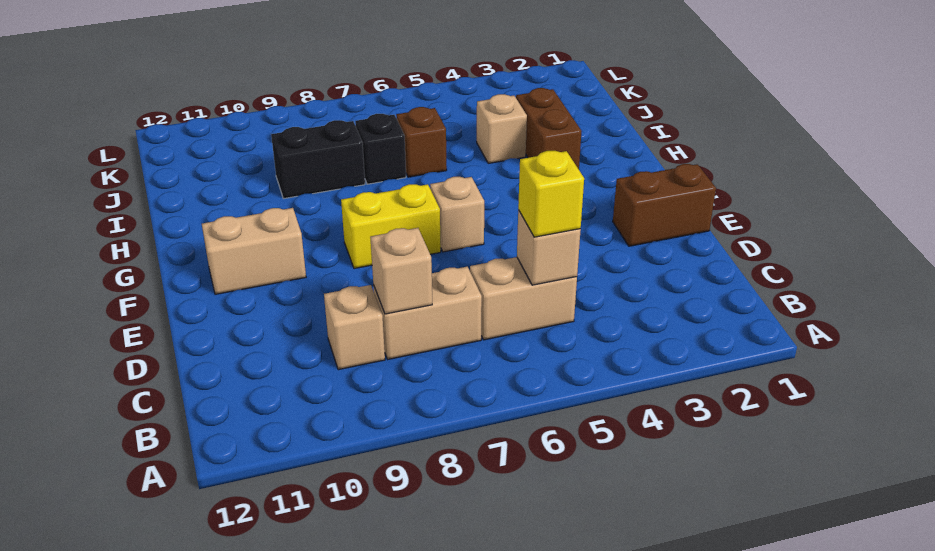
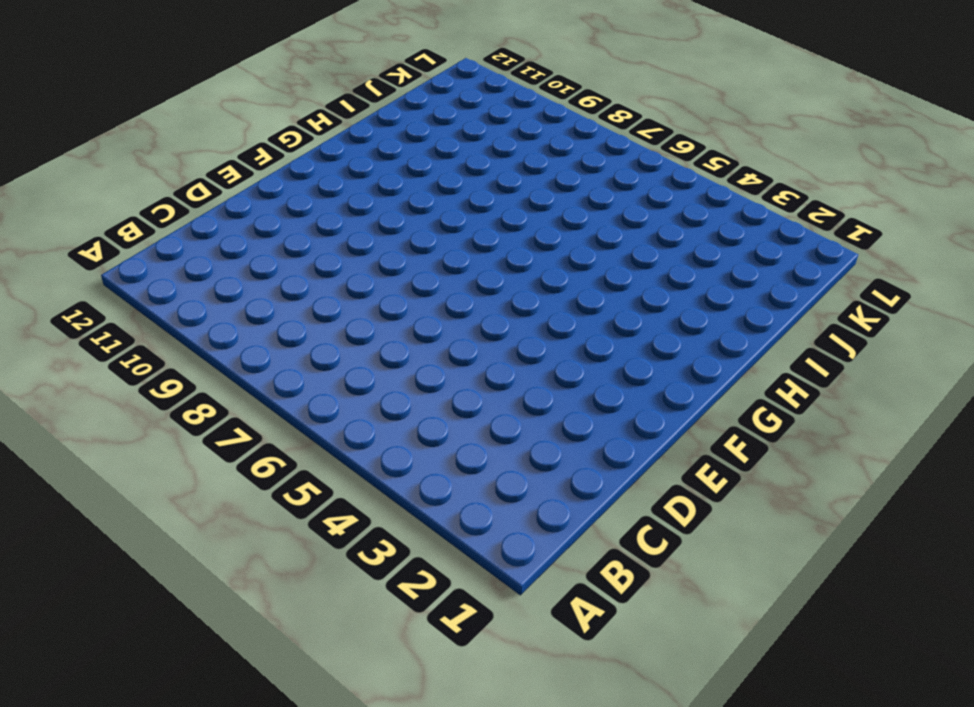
none -> tan 1x2 brick [470,257,577,340]
none -> tan 1x2 brick [373,267,482,359]
none -> tan 1x1 brick [324,285,385,370]

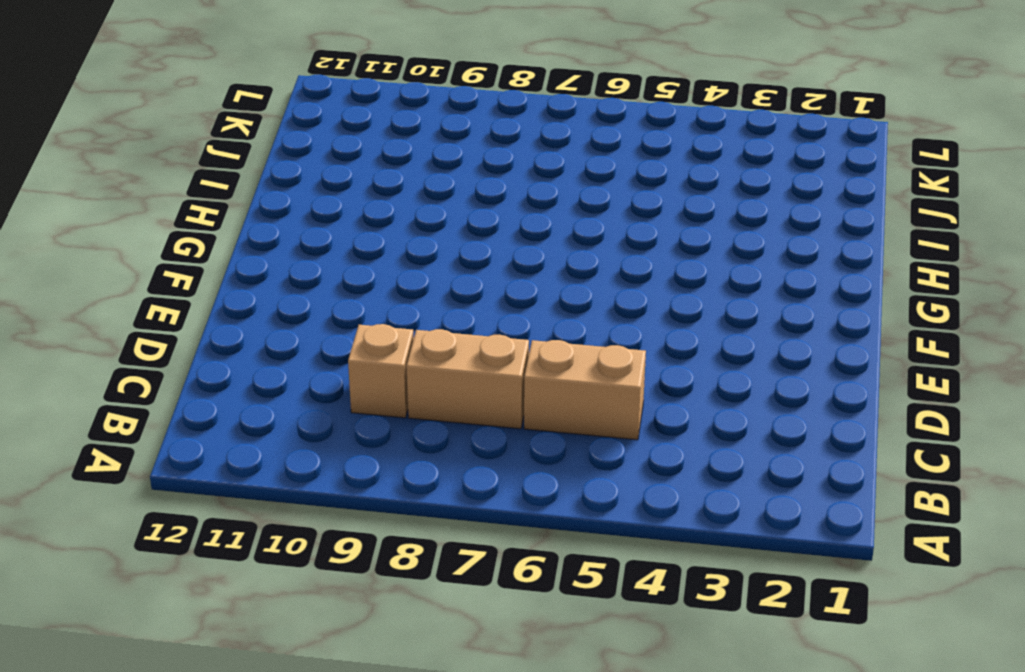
none -> brown 1x2 brick [613,164,716,246]
none -> tan 1x1 brick [430,177,484,252]
none -> yellow 1x2 brick [341,184,441,269]

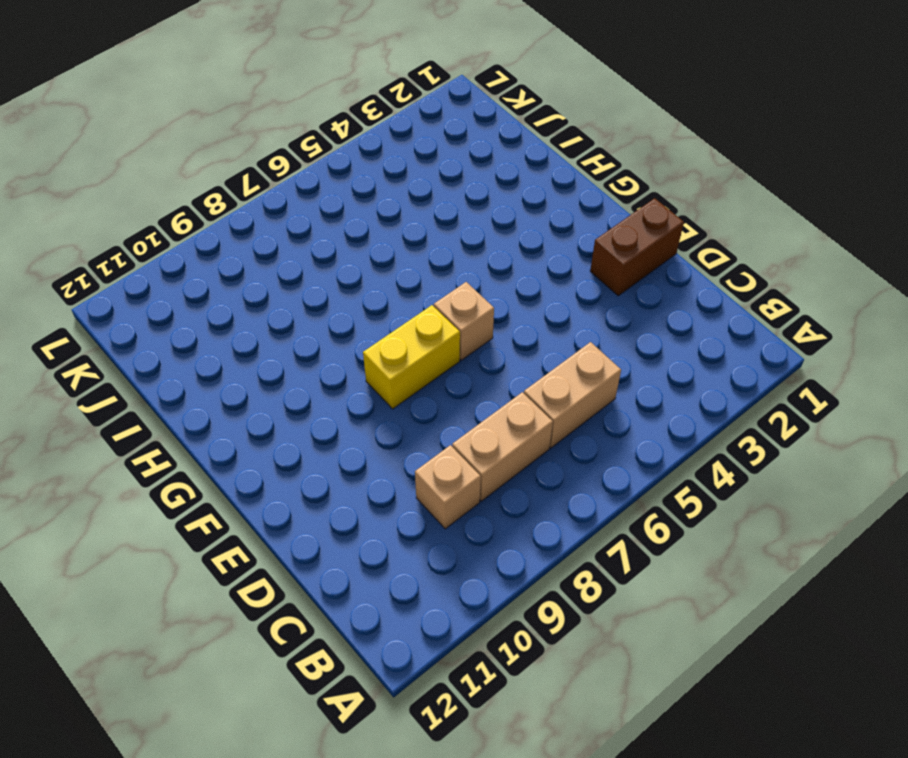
none -> tan 1x2 brick [202,208,306,294]
none -> brown 1x2 brick [516,88,582,169]
none -> tan 1x1 brick [477,94,527,163]

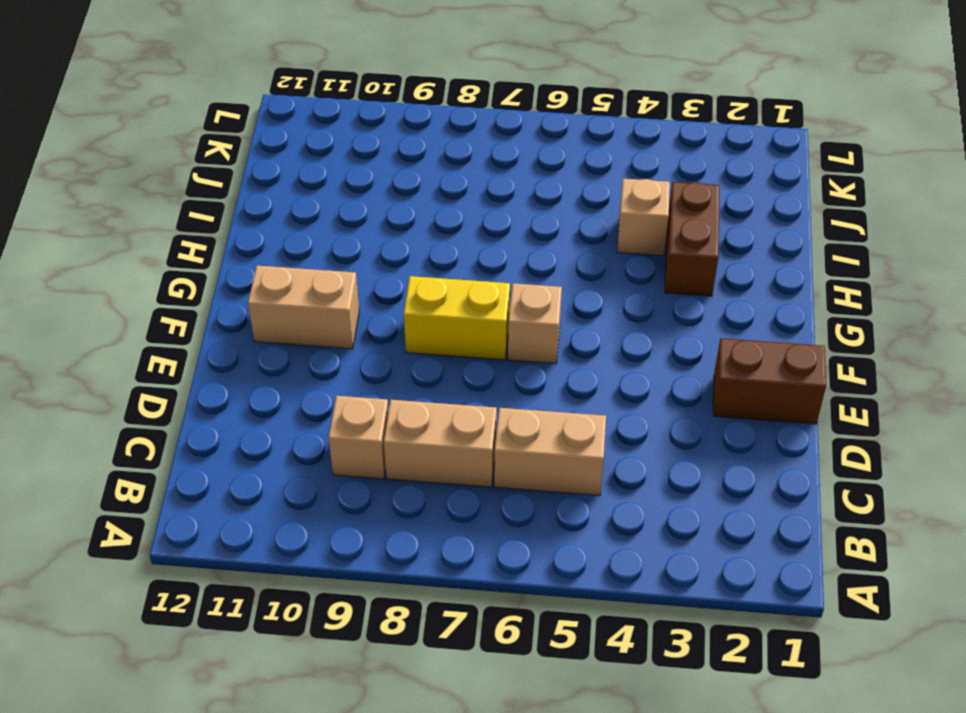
none -> brown 1x1 brick [396,107,447,177]
none -> black 1x1 brick [355,114,406,184]
none -> black 1x2 brick [271,120,365,199]

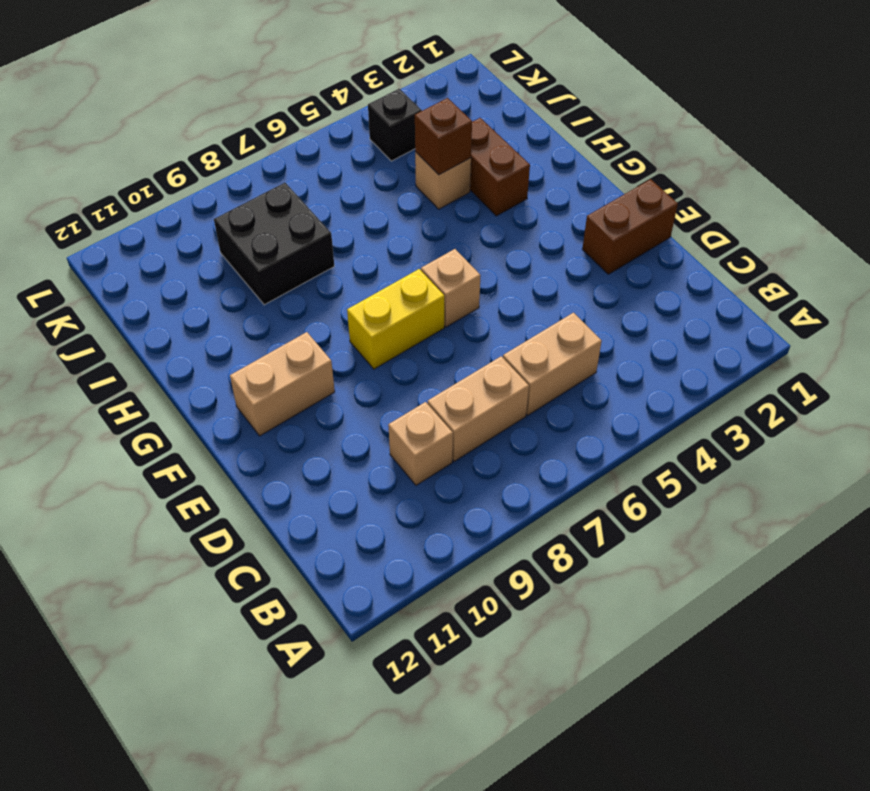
brown 1x1 brick [415,98,472,175] -> brown 1x1 brick moved to [396,107,447,177]
black 2x2 brick [214,183,334,305] -> black 1x2 brick [271,120,365,199]
black 1x1 brick [368,89,422,161] -> black 1x1 brick moved to [355,114,406,184]
none -> tan 1x1 brick [517,210,581,285]
none -> tan 1x1 brick [370,228,432,314]
none -> yellow 1x1 brick [518,151,584,237]

